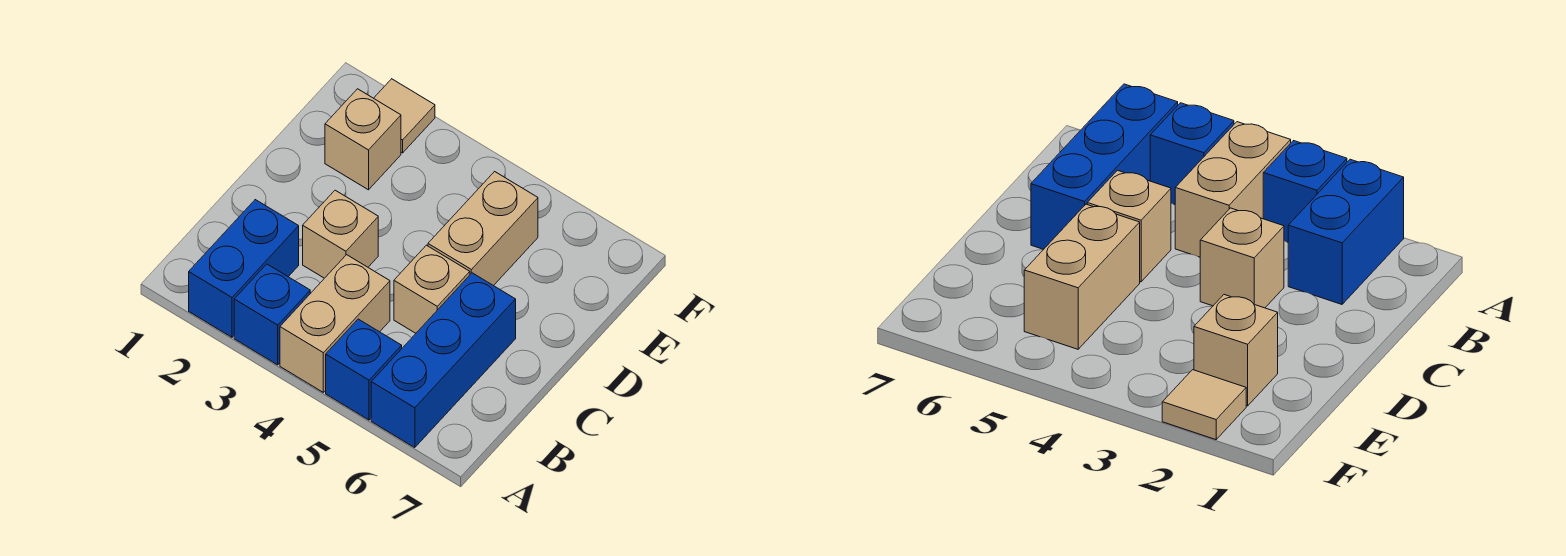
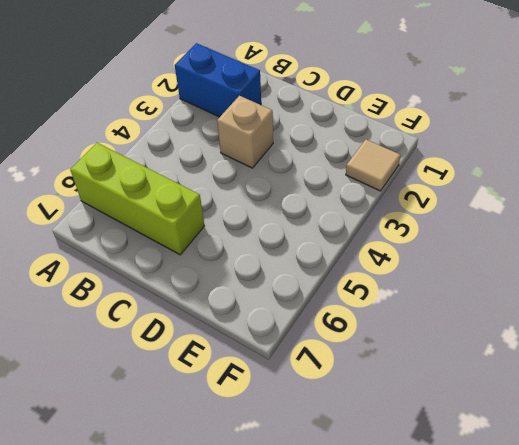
lime 1x3 brick [70,143,204,255] -> blue 1x3 brick [371,273,516,448]
none -> blue 1x1 brick [234,264,310,365]
none -> tan 1x2 brick [280,255,390,392]

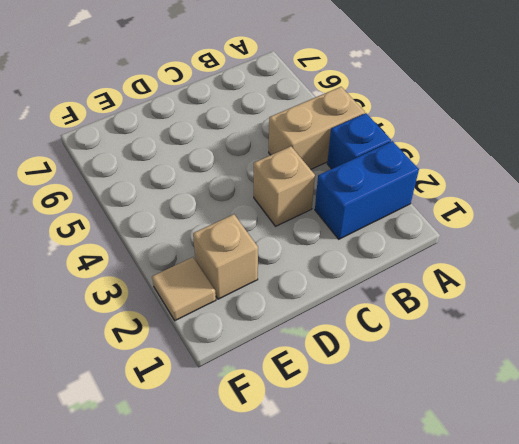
none -> blue 1x1 brick [326,319,402,420]
none -> blue 1x3 brick [371,273,516,448]

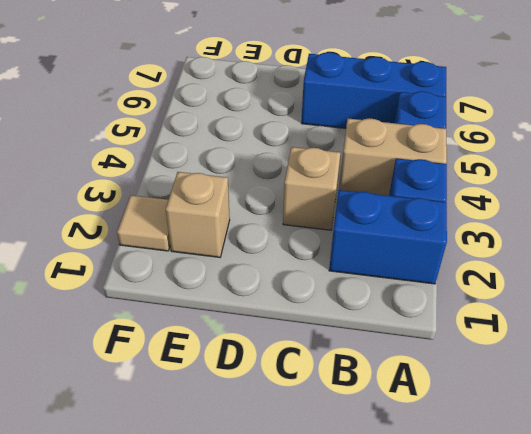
none -> tan 1x1 brick [394,245,470,333]
none -> tan 1x2 brick [428,172,538,286]

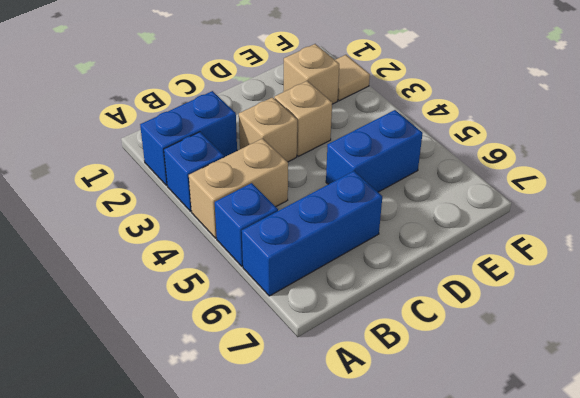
tan 1x1 brick [274,81,332,156] -> tan 1x1 brick moved to [394,245,470,333]
blue 1x2 brick [326,110,423,192] -> tan 1x2 brick [428,172,538,286]

